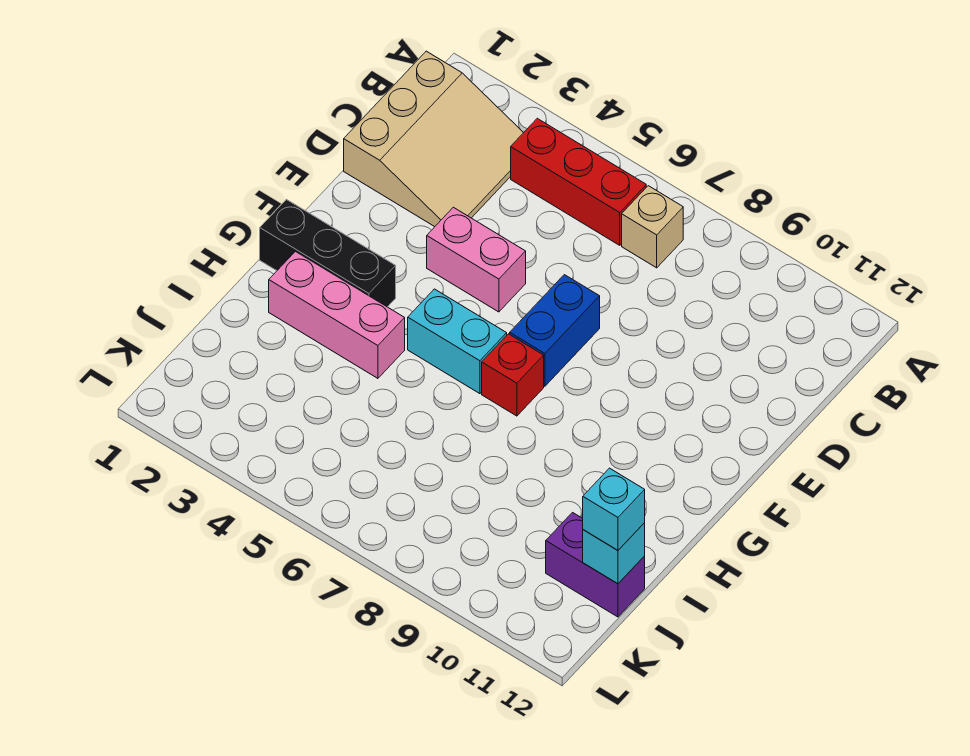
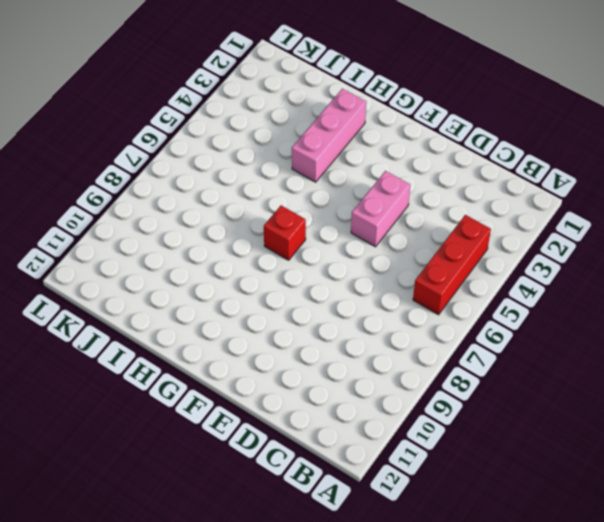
none -> tan 3x3 slope [344,51,524,227]
none -> tan 1x1 brick [622,186,683,268]
none -> blue 1x2 brick [510,275,600,386]

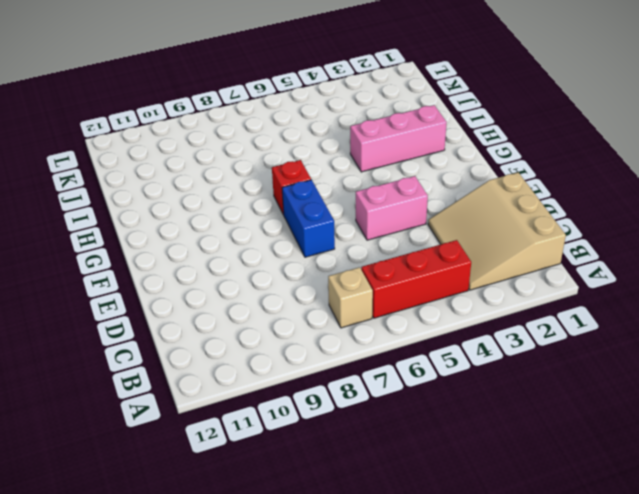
none -> black 1x3 brick [260,199,396,307]
none -> cyan 1x2 brick [408,289,507,394]
none -> purple 1x2 brick [546,513,645,617]

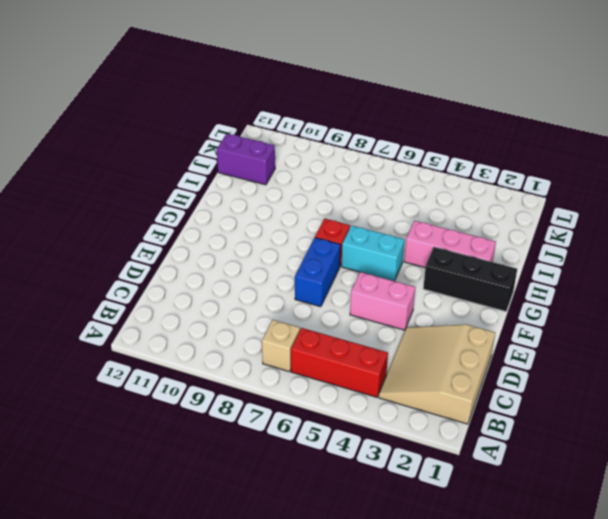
none -> cyan 1x1 brick [583,523,645,584]
none -> cyan 1x1 brick [583,468,645,550]

